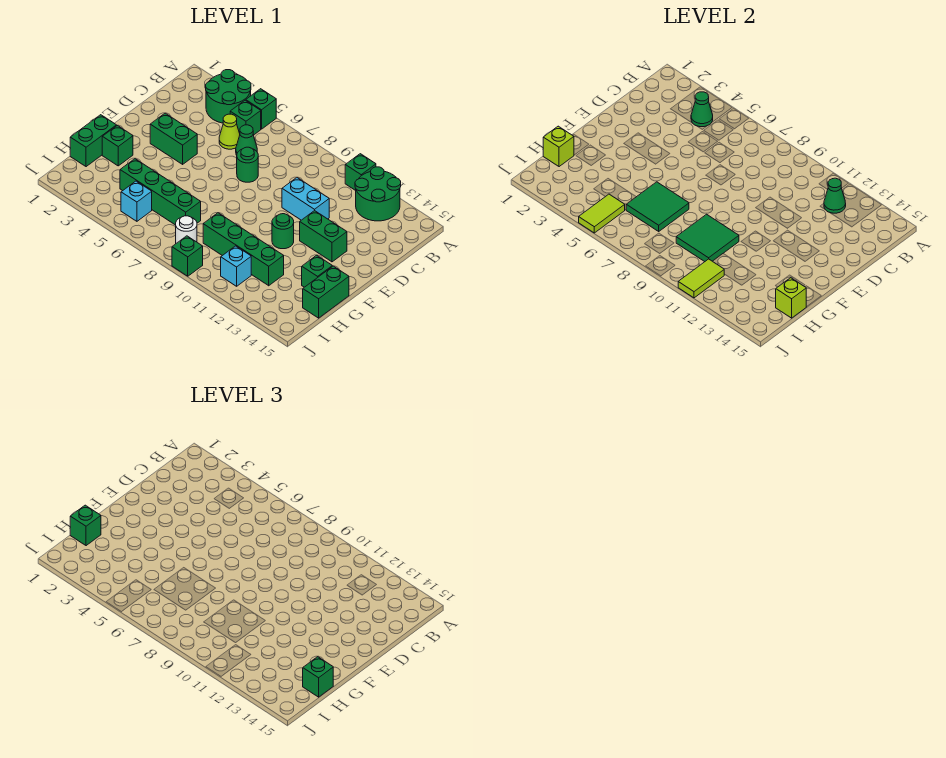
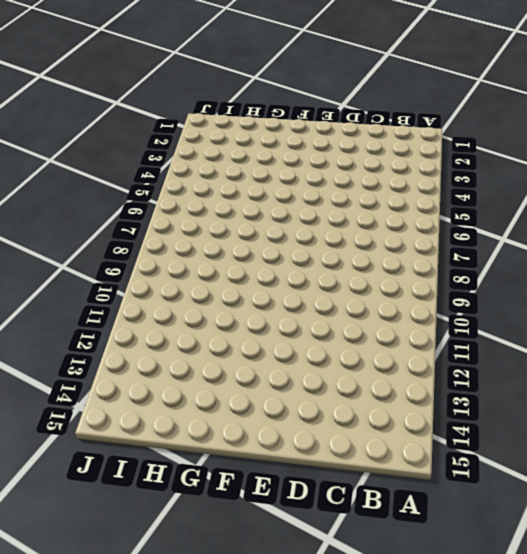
none -> green 2x2 round brick [206,70,251,123]
none -> green 1x1 brick [246,89,276,129]
none -> green 1x1 brick [345,154,376,191]
none -> green 2x2 round brick [355,167,401,221]

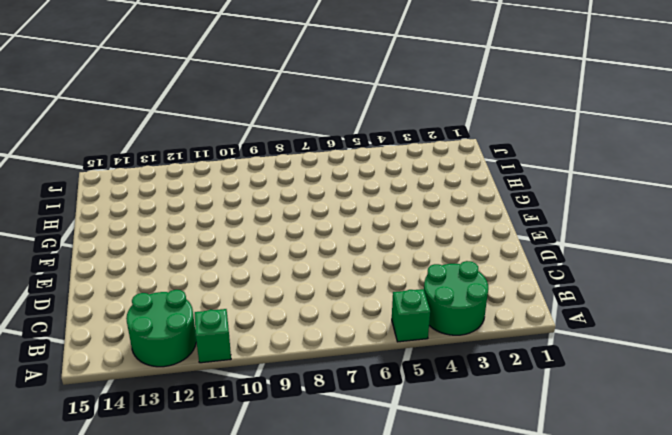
none -> green 1x1 brick [230,100,261,135]
none -> lime 1x1 cone [219,114,240,149]
none -> green 1x1 cone [236,125,257,155]
none -> green 1x1 round brick [237,147,258,182]

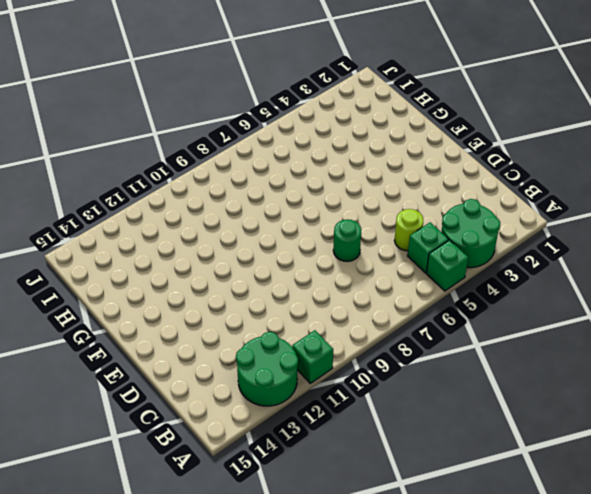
lime 1x1 round brick [394,209,424,251] -> lime 1x1 cone [219,114,240,149]
none -> green 1x1 cone [236,125,257,155]
none -> cyan 1x2 brick [282,178,329,220]
none -> green 1x2 brick [150,113,197,164]
none -> green 1x2 brick [300,211,347,262]

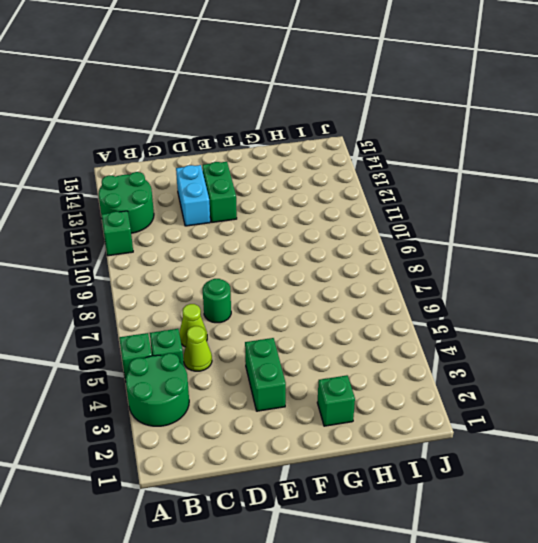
lime 1x1 cone [179,304,207,347] -> green 1x1 cone [236,125,257,155]
cyan 1x2 brick [176,165,210,226] -> cyan 1x2 brick moved to [282,178,329,220]
none -> green 1x1 round brick [272,214,294,249]
none -> green 1x2 brick [70,115,117,167]
none -> green 1x1 brick [302,255,332,287]
none -> green 1x2 brick [303,266,349,318]

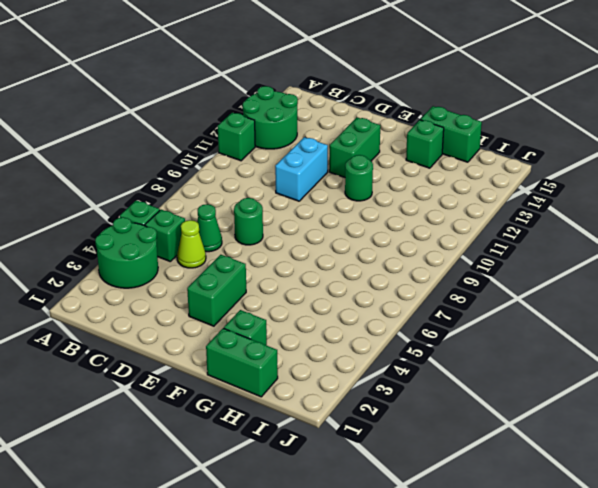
none -> green 1x4 brick [120,159,201,225]
none -> green 1x4 brick [203,213,284,286]
none -> cyan 1x1 brick [121,181,152,221]
none -> white 1x1 round brick [176,216,197,243]

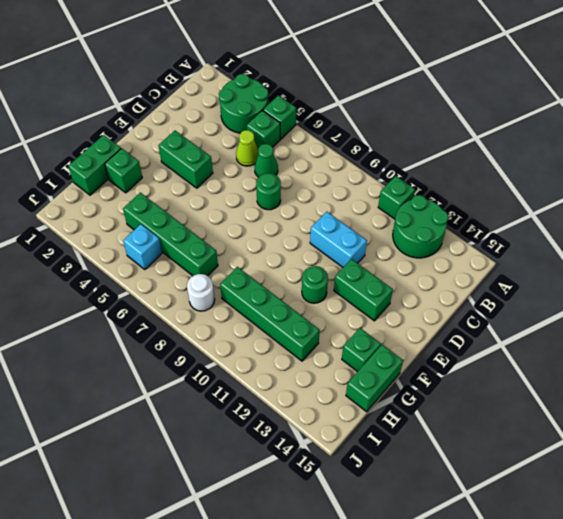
none -> cyan 1x1 brick [221,246,251,286]
none -> green 1x1 brick [172,236,203,276]
none -> green 1x1 cone [691,92,713,127]
none -> green 1x1 cone [824,178,846,213]

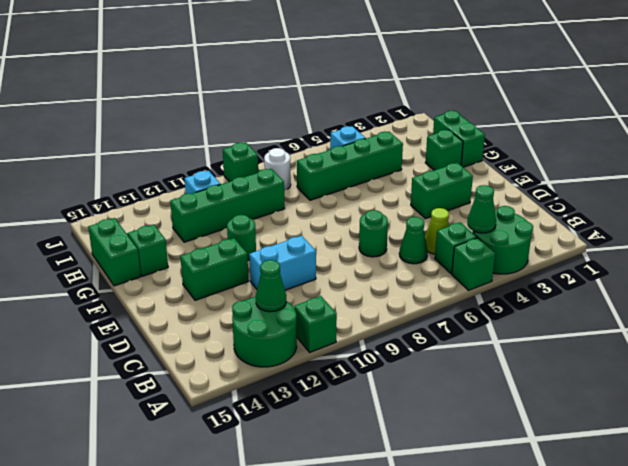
none -> green 2x2 tile [626,182,689,231]
none -> green 2x2 tile [676,214,739,262]
none -> lime 1x1 brick [543,126,574,167]
none -> lime 1x1 brick [776,278,806,318]

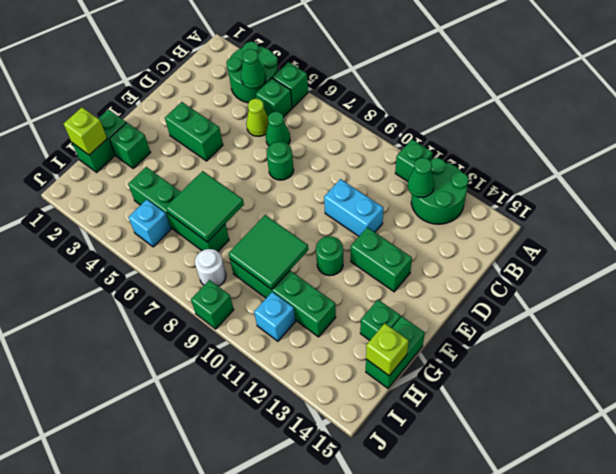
none -> lime 1x2 tile [579,194,625,233]
none -> lime 1x2 tile [678,259,724,298]
none -> green 1x1 brick [70,505,101,546]
none -> green 1x1 brick [303,657,333,697]

